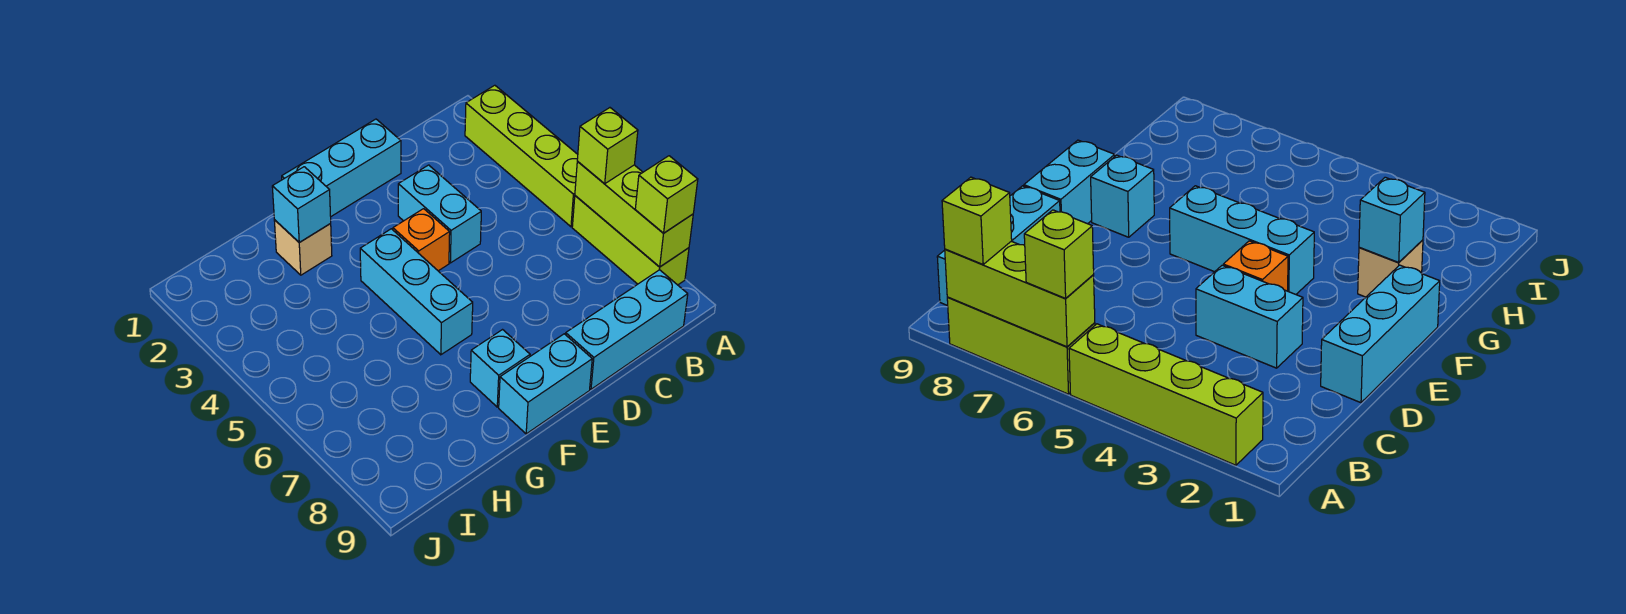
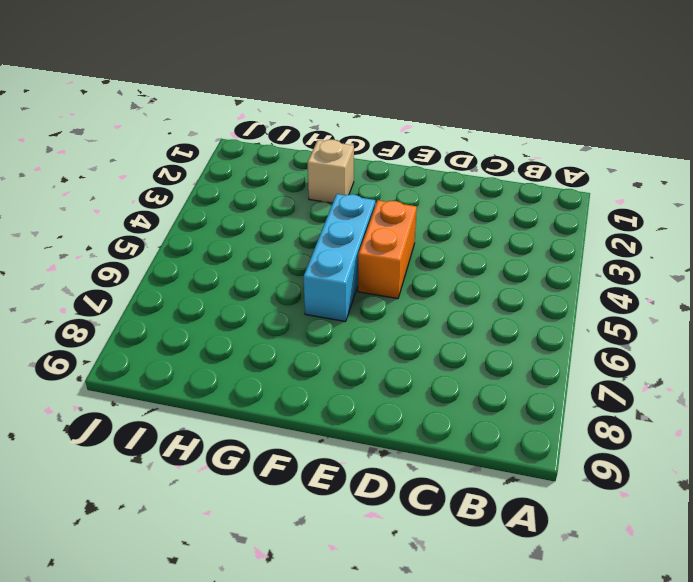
orange 1x2 brick [358,200,417,299] -> orange 1x1 brick [393,209,450,271]
none -> lime 1x4 brick [465,85,578,227]
none -> lime 1x3 brick [572,196,689,285]
none -> cyan 1x3 brick [566,270,688,389]

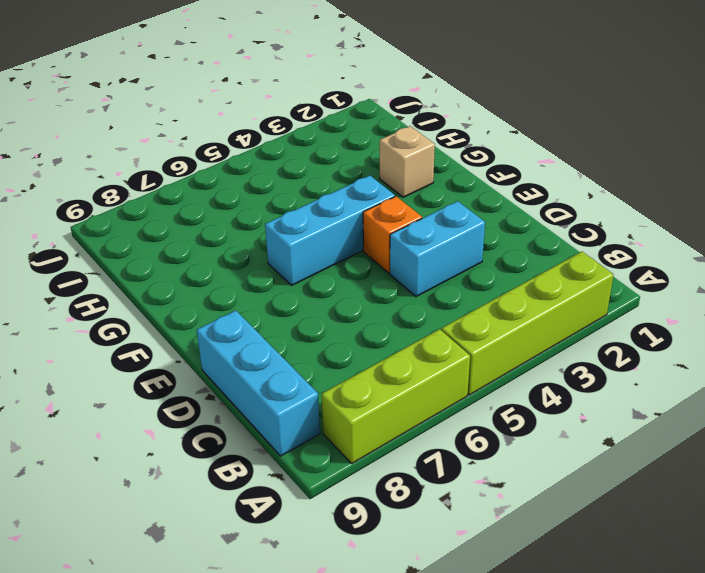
none -> cyan 1x3 brick [282,119,401,216]
none -> cyan 1x2 brick [499,334,592,434]
none -> cyan 1x1 brick [470,330,530,407]

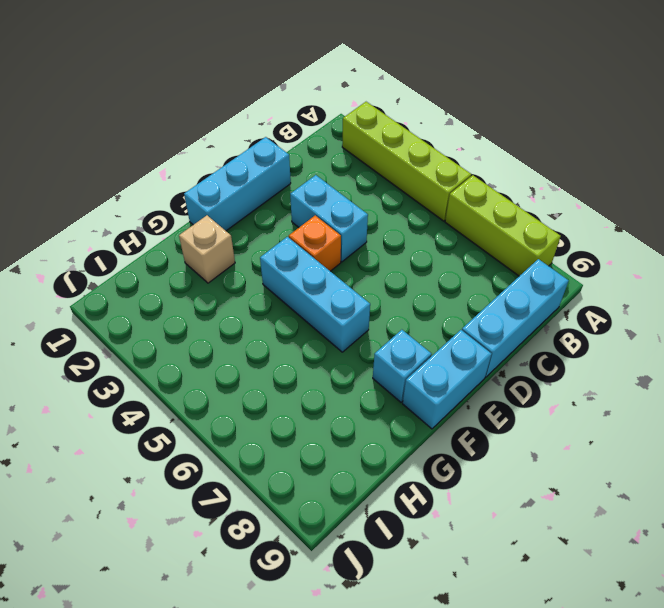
none -> lime 1x3 brick [575,162,693,267]
none -> cyan 1x1 brick [272,167,331,242]
none -> lime 1x1 brick [577,108,638,184]

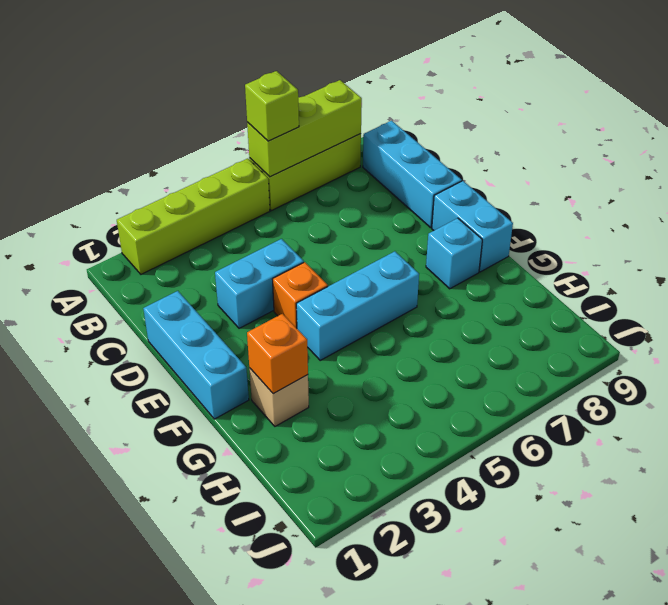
orange 1x1 brick [247,314,308,394] -> cyan 1x1 brick [272,167,331,242]
none -> lime 1x1 brick [635,156,698,233]

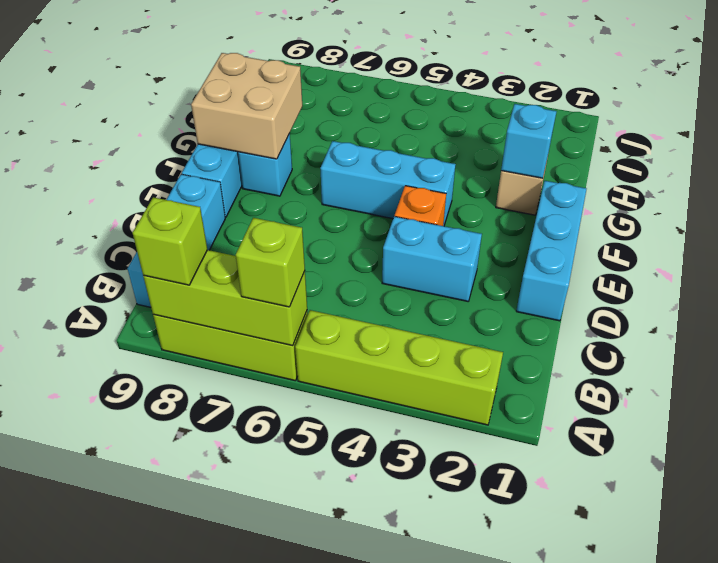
tan 2x2 brick [191,53,302,159] -> none

